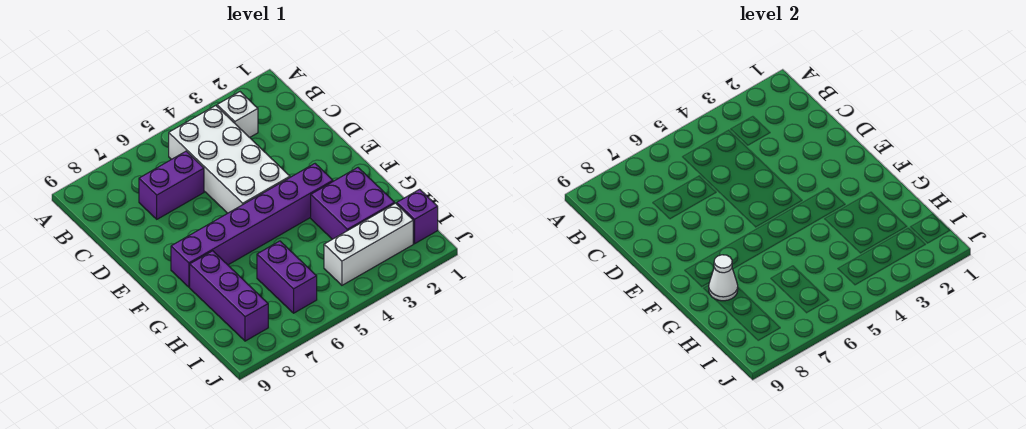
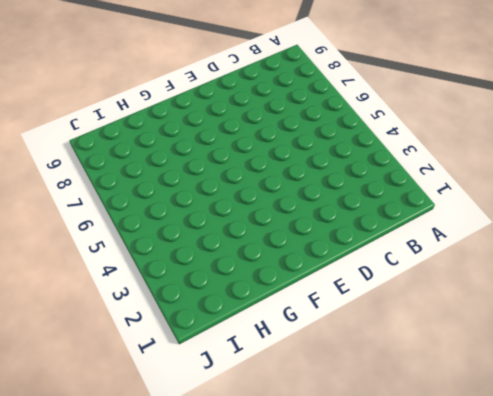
none -> white 1x1 brick [217,92,258,137]
none -> white 2x4 brick [169,105,290,213]

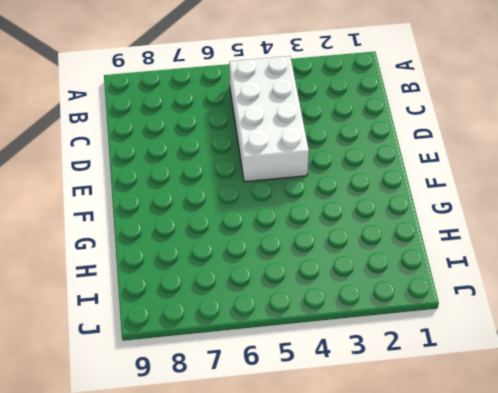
none -> white 1x1 brick [217,92,258,137]
none -> purple 1x2 brick [139,151,204,219]

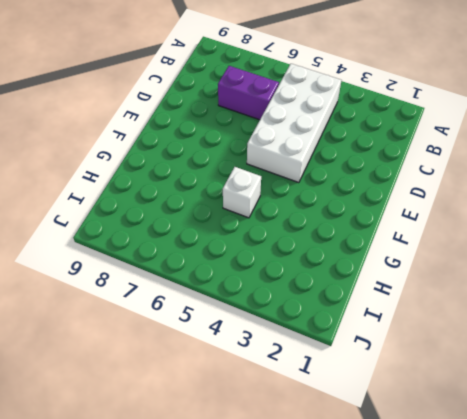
white 1x1 brick [223,167,261,218] -> white 1x1 brick moved to [217,92,258,137]
none -> purple 1x6 brick [171,164,333,287]
none -> purple 2x2 brick [311,168,395,239]

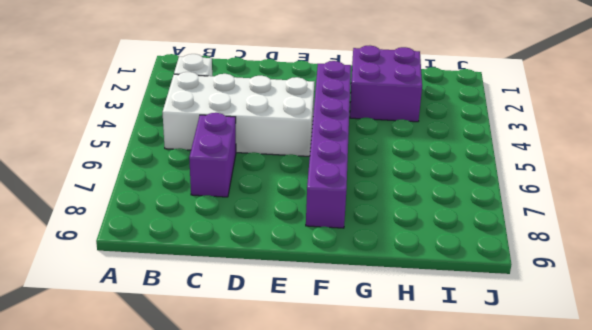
none -> purple 1x3 brick [190,251,268,341]
none -> purple 1x2 brick [257,241,317,313]

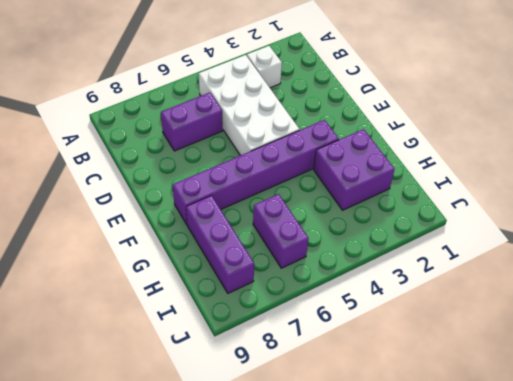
none -> purple 1x1 brick [397,189,438,244]
none -> white 1x3 brick [324,203,413,285]

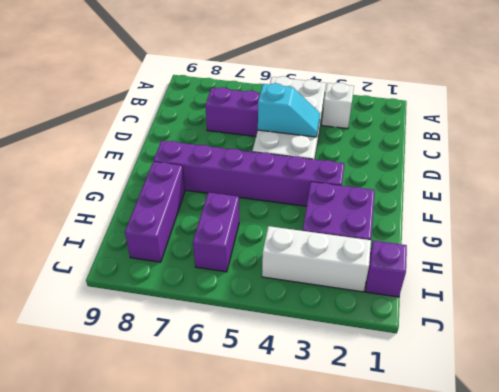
cyan 1x2 slope [258,83,320,137] -> none
none -> white 1x1 cone [709,255,738,301]

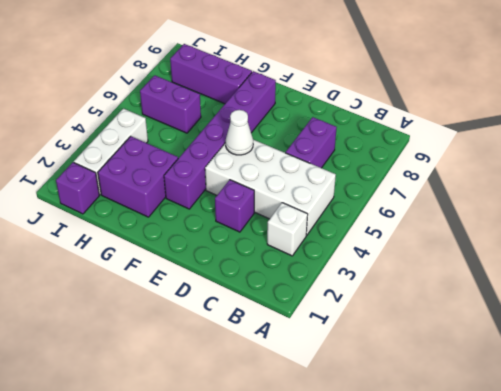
purple 1x1 brick [215,180,254,232] -> none
white 1x1 cone [226,110,253,155] -> white 1x1 cone moved to [709,255,738,301]

